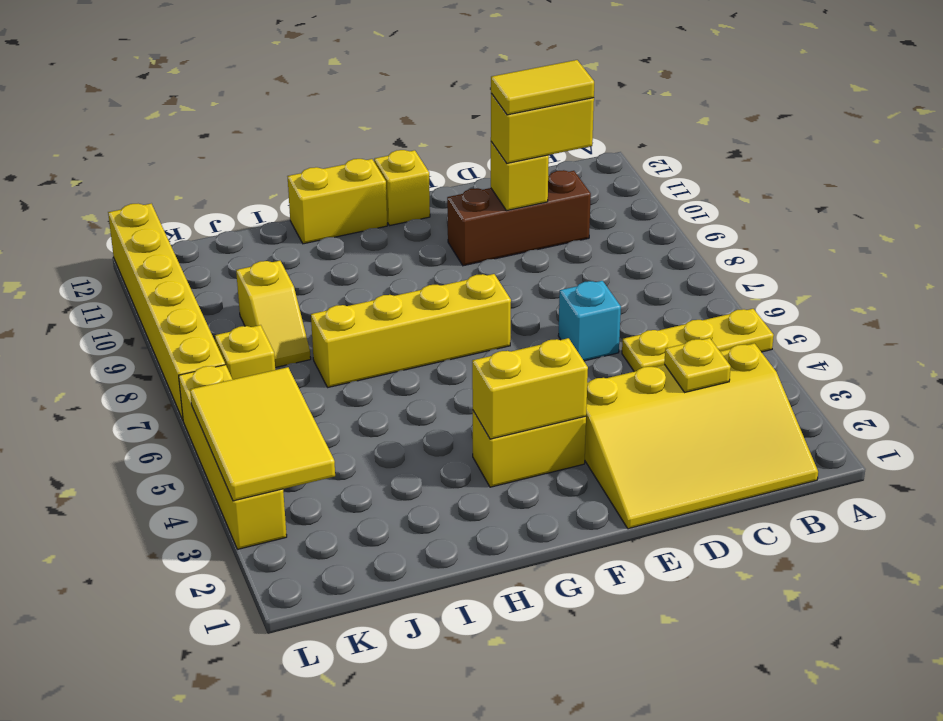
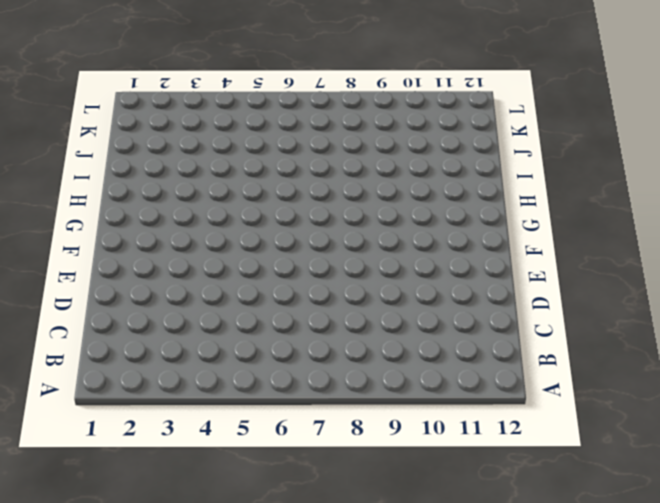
none -> yellow 1x3 plate [622,309,774,372]
none -> yellow 3x4 slope [585,343,818,529]
none -> brown 1x3 brick [447,170,591,266]

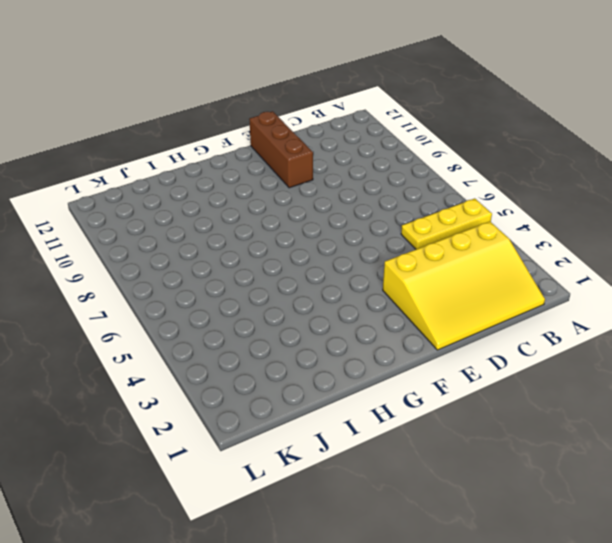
brown 1x3 brick [249,111,313,188] -> brown 1x3 brick turned to [447,170,591,266]
none -> cyan 1x1 brick [558,281,621,361]
none -> yellow 1x2 brick [473,411,586,487]
none -> yellow 1x4 brick [311,274,511,387]

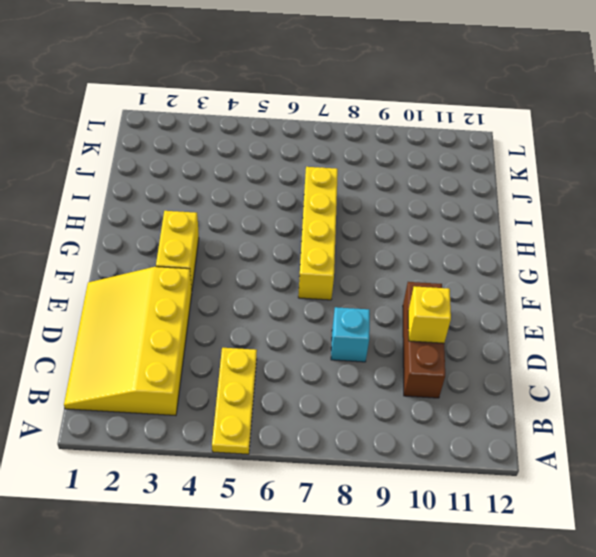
cyan 1x1 brick [331,307,370,362] -> cyan 1x1 brick moved to [558,281,621,361]
none -> yellow 1x1 brick [374,150,430,226]
none -> yellow 1x2 brick [288,159,387,244]
none -> yellow 1x2 slope [236,261,311,367]

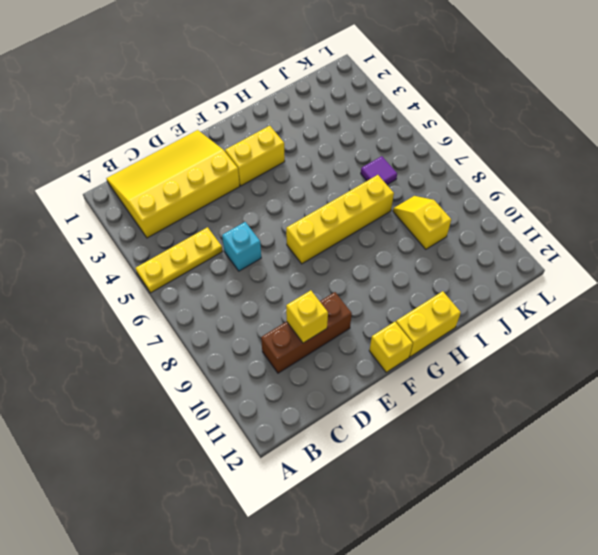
purple 1x1 tile [361,156,397,185] -> none
none -> yellow 1x1 brick [215,325,275,379]
none -> yellow 1x4 brick [179,365,287,549]
none -> yellow 1x6 brick [108,204,225,420]

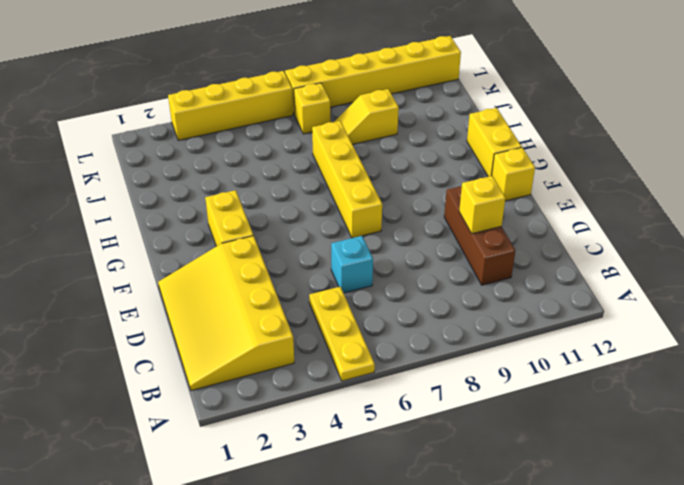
none -> yellow 1x1 plate [664,338,731,392]
none -> yellow 1x2 brick [472,338,588,439]
none -> yellow 2x3 tile [190,367,335,501]

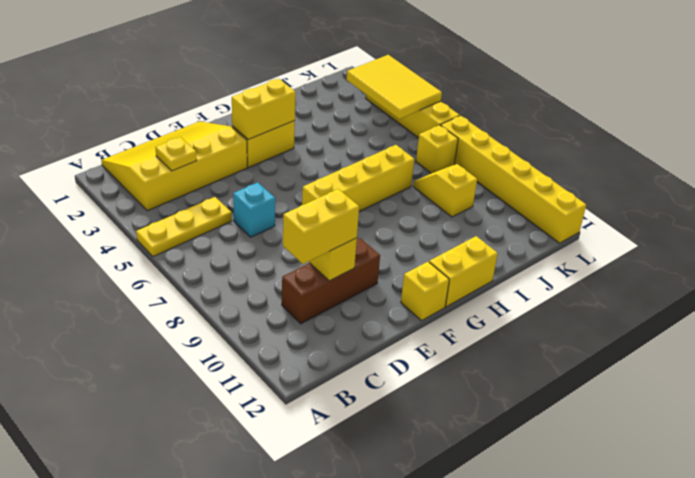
none -> yellow 1x2 tile [491,60,594,115]

